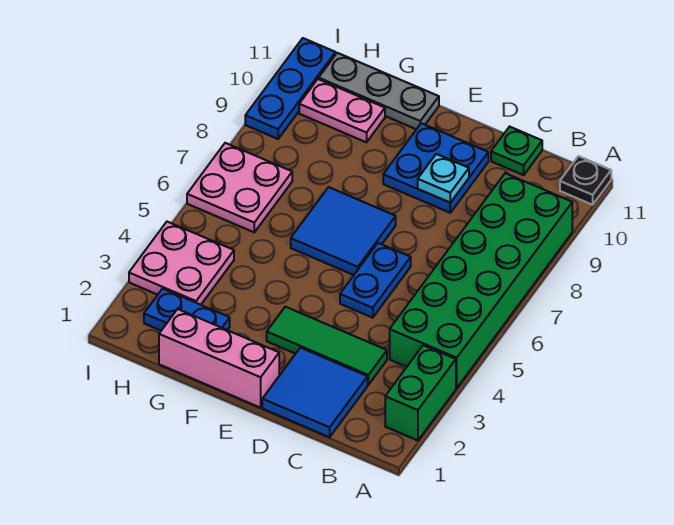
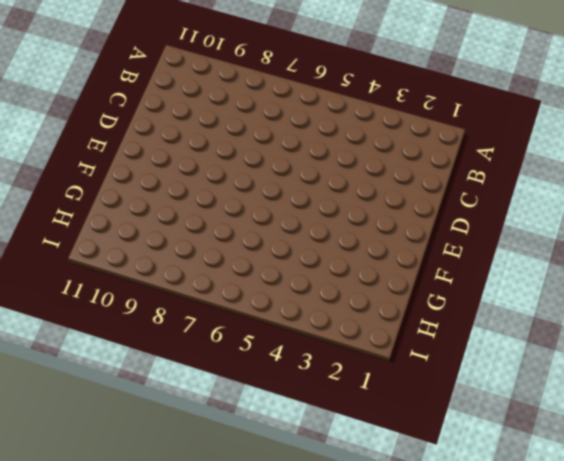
none -> green 1x2 brick [385,345,456,441]
none -> green 2x6 brick [390,173,572,388]
none -> black 1x1 plate [560,156,611,205]

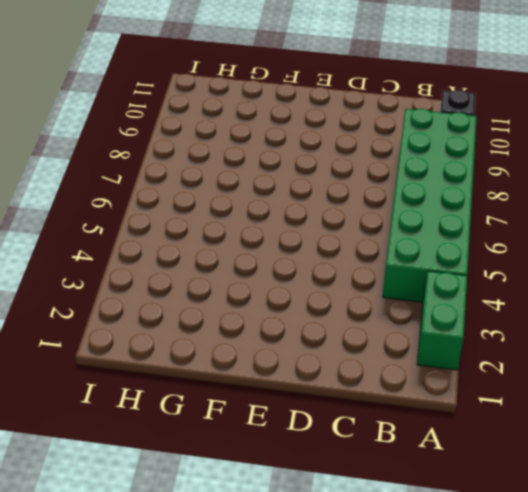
none -> blue 2x2 tile [262,348,368,437]
none -> green 1x3 tile [267,307,387,385]
none -> green 1x1 plate [491,127,542,175]

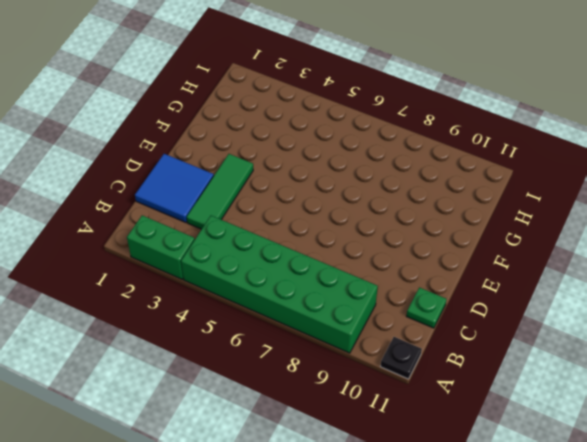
none -> blue 1x2 plate [340,243,411,318]
none -> blue 2x2 plate [383,123,488,213]
none -> pink 1x3 brick [159,309,279,408]

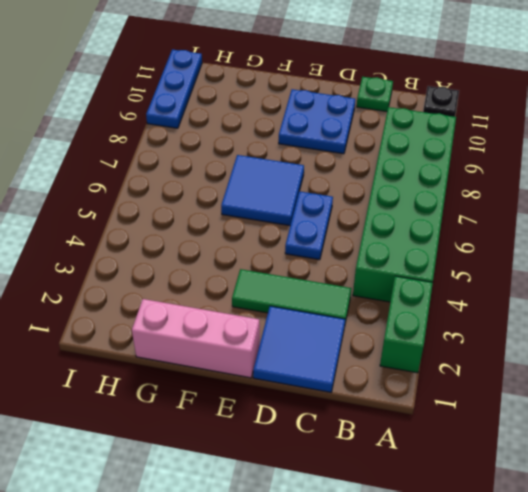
none -> grey 1x3 plate [319,53,439,129]
none -> blue 1x2 plate [144,289,230,331]
none -> pink 1x2 plate [299,79,385,142]

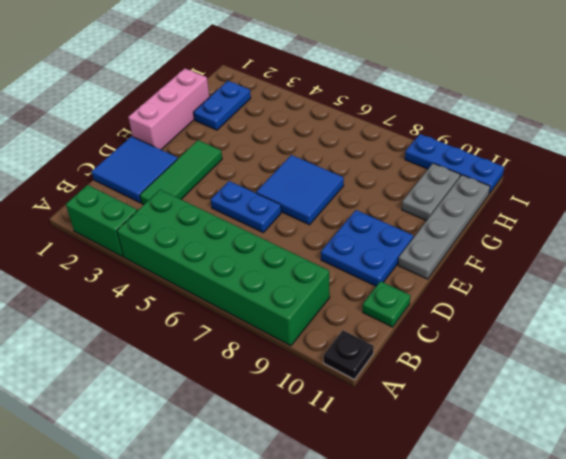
grey 1x4 plate [398,175,490,279] -> grey 1x3 plate [319,53,439,129]
grey 1x2 plate [402,163,460,221] -> pink 1x2 plate [299,79,385,142]
none -> pink 2x2 plate [129,222,234,305]
none -> pink 2x2 plate [187,143,292,232]
none -> cyan 1x1 plate [418,154,469,203]

